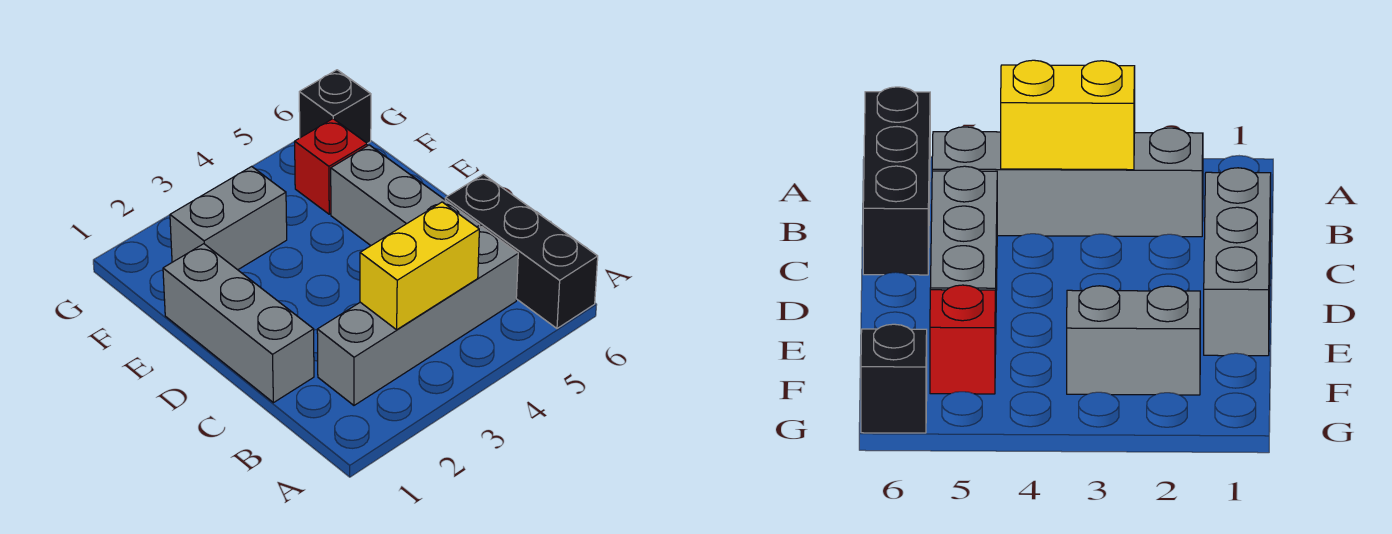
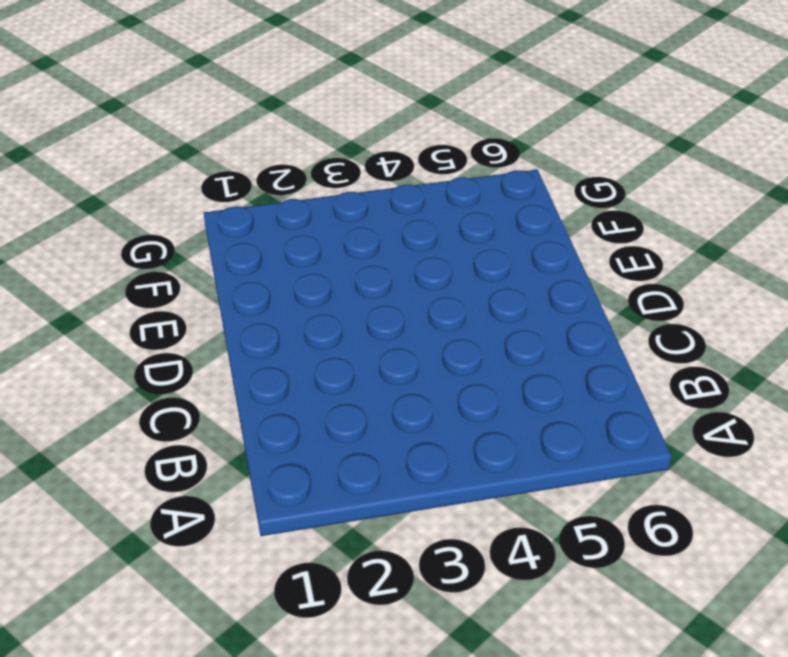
none -> black 1x3 brick [445,174,598,328]
none -> grey 1x4 brick [317,227,518,405]

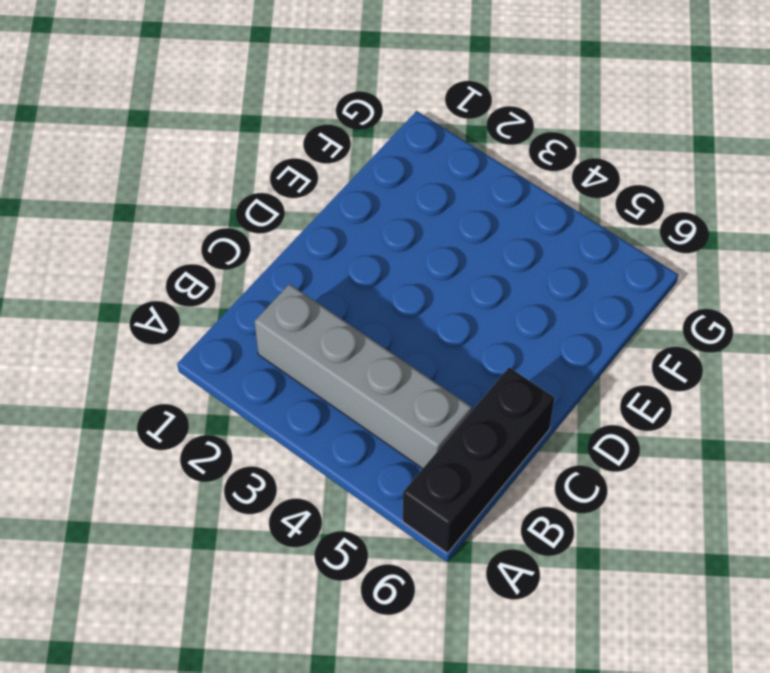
none -> grey 1x3 brick [163,244,314,403]
none -> grey 1x3 brick [331,145,480,245]

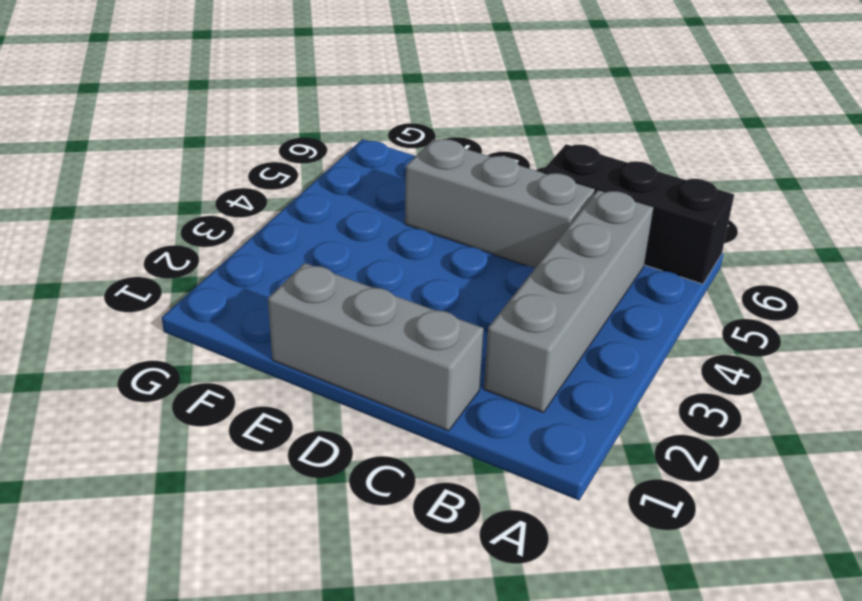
none -> grey 1x2 brick [170,166,287,270]
none -> red 1x1 brick [295,119,367,214]

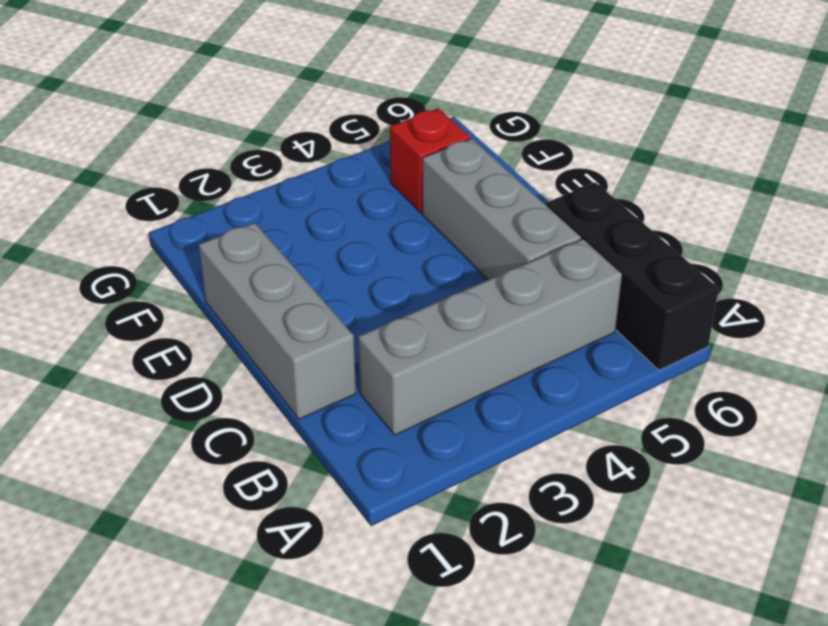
none -> grey 1x2 brick [170,166,287,270]
none -> black 1x1 brick [299,70,371,144]

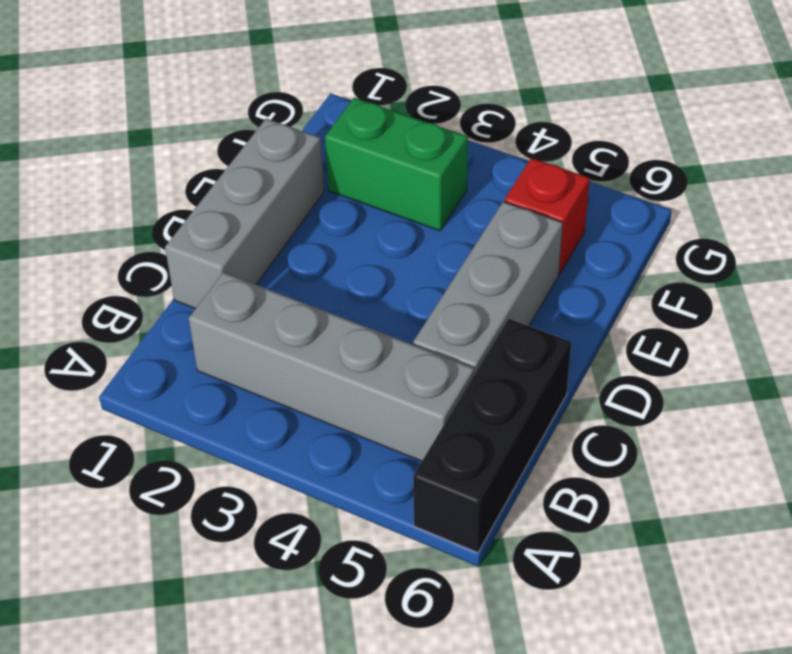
green 1x2 brick [325,98,468,231] -> grey 1x2 brick [170,166,287,270]
none -> black 1x1 brick [299,70,371,144]
none -> yellow 1x2 brick [360,202,479,330]

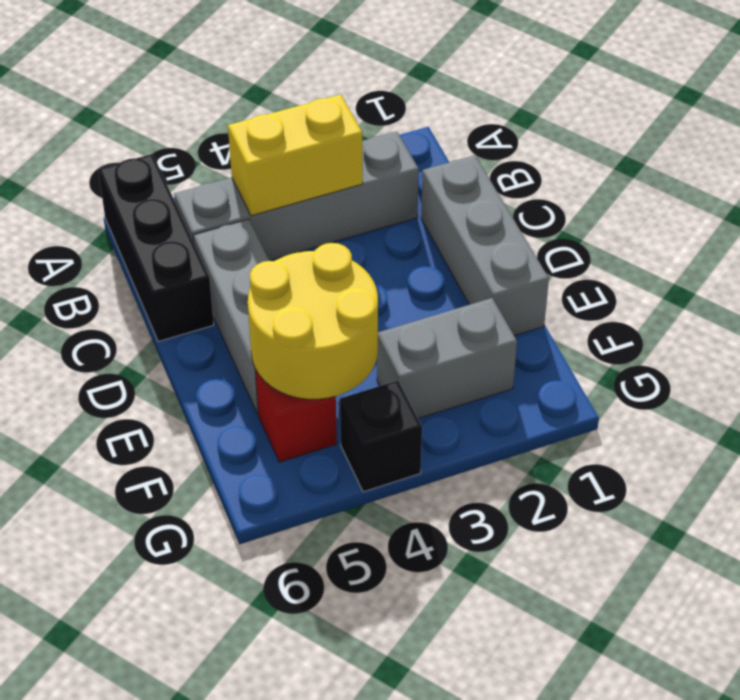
yellow 2x2 round brick [248,243,378,399] -> none
black 1x1 brick [340,381,422,492] -> black 1x1 brick moved to [299,70,371,144]

